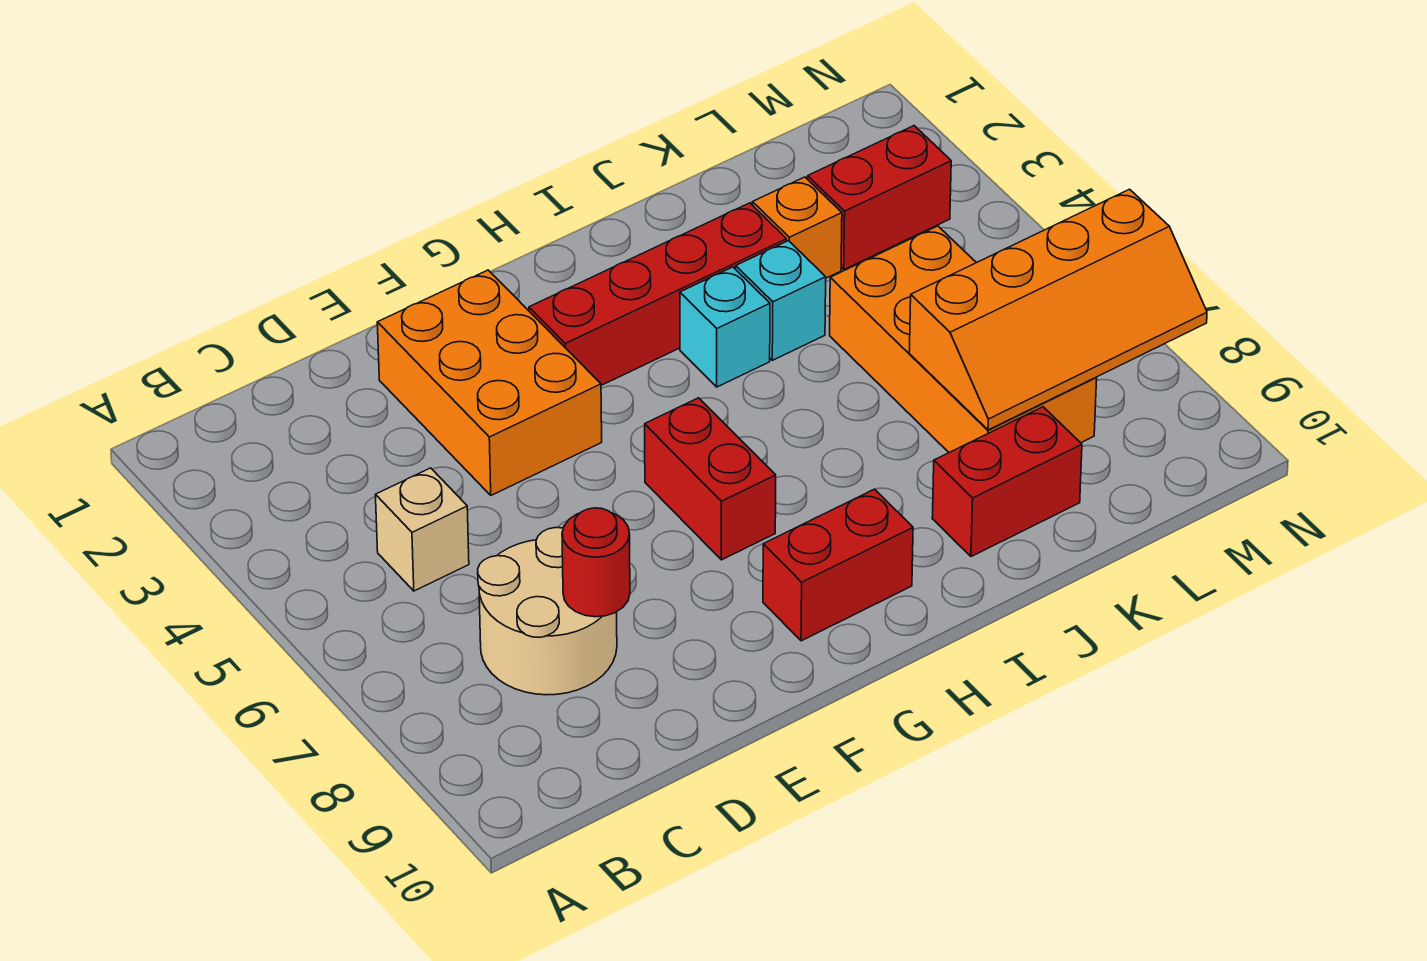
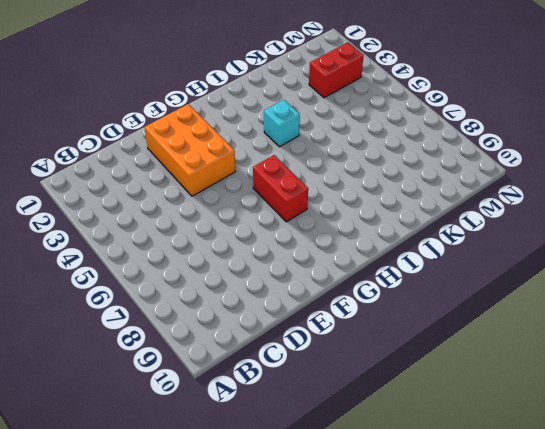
none -> tan 1x1 brick [376,468,469,591]
none -> tan 2x2 round brick [478,528,617,695]
none -> red 1x4 brick [529,203,787,385]

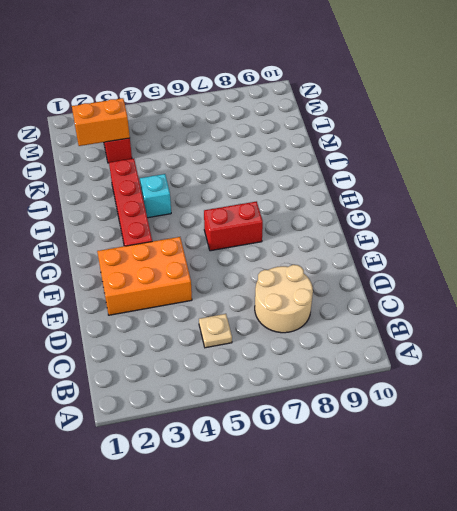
tan 1x1 plate [199,314,232,348] -> tan 1x1 brick [376,468,469,591]
orange 1x2 brick [72,98,130,146] -> none
none -> red 1x2 brick [763,489,913,641]
none -> cyan 1x1 brick [736,241,826,360]
none -> red 1x2 brick [932,407,1082,557]

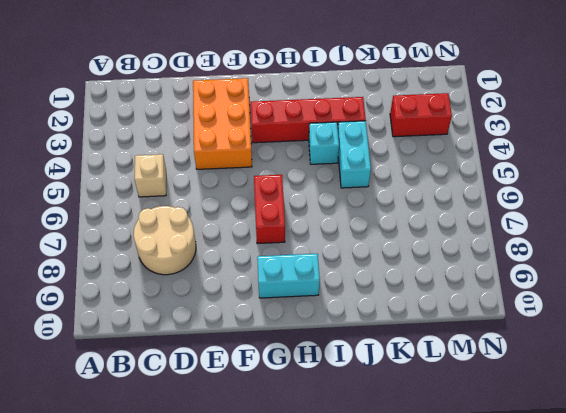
cyan 1x2 brick [257,253,320,298] -> red 1x2 brick [763,489,913,641]
cyan 1x2 brick [338,121,371,188] -> cyan 1x1 brick [736,241,826,360]
none -> red 1x2 brick [932,407,1082,557]
none -> orange 1x1 brick [752,177,842,278]
none -> orange 2x4 brick [830,226,1097,452]

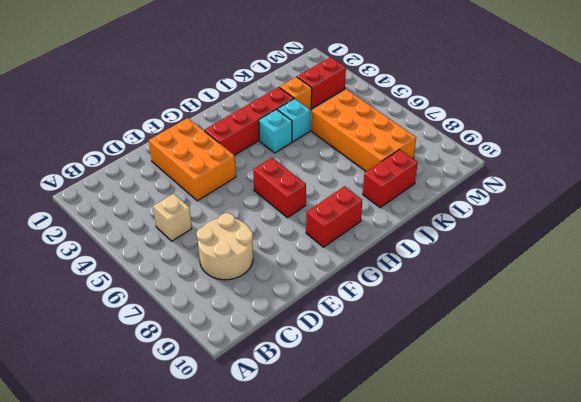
none -> red 1x1 round brick [562,508,630,617]
none -> orange 2x4 slope [909,189,1207,430]

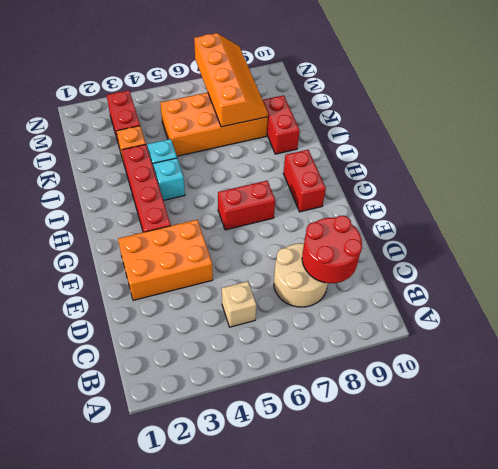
red 2x2 round brick [302,216,362,283] -> red 1x1 round brick [562,508,630,617]

